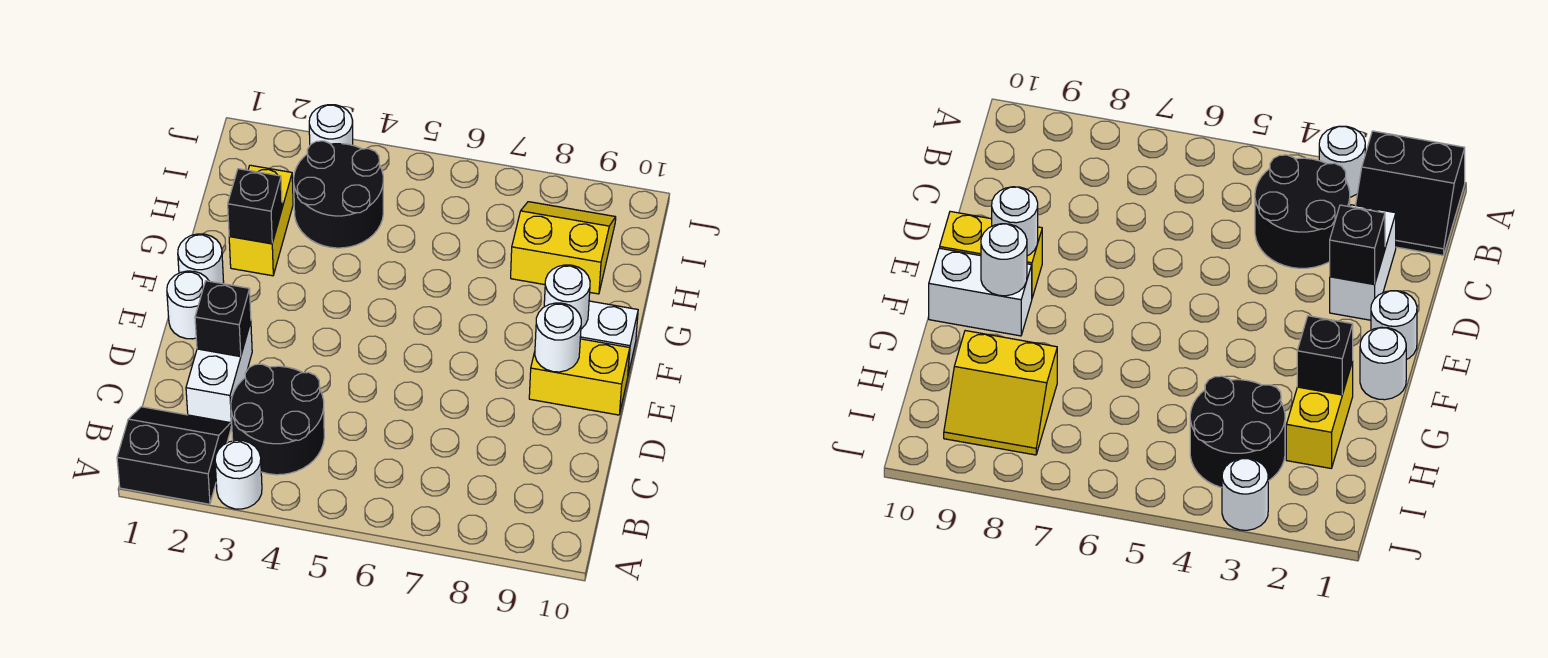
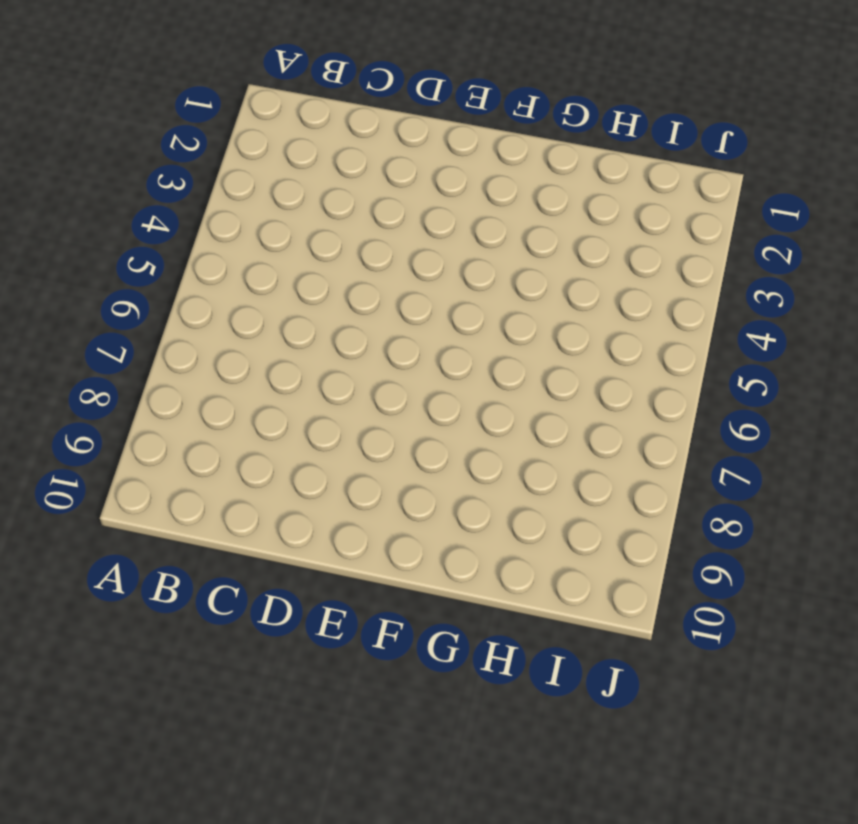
none -> black 2x2 slope [117,407,231,504]
none -> white 1x1 round brick [215,440,262,509]
none -> black 2x2 round brick [231,364,324,475]

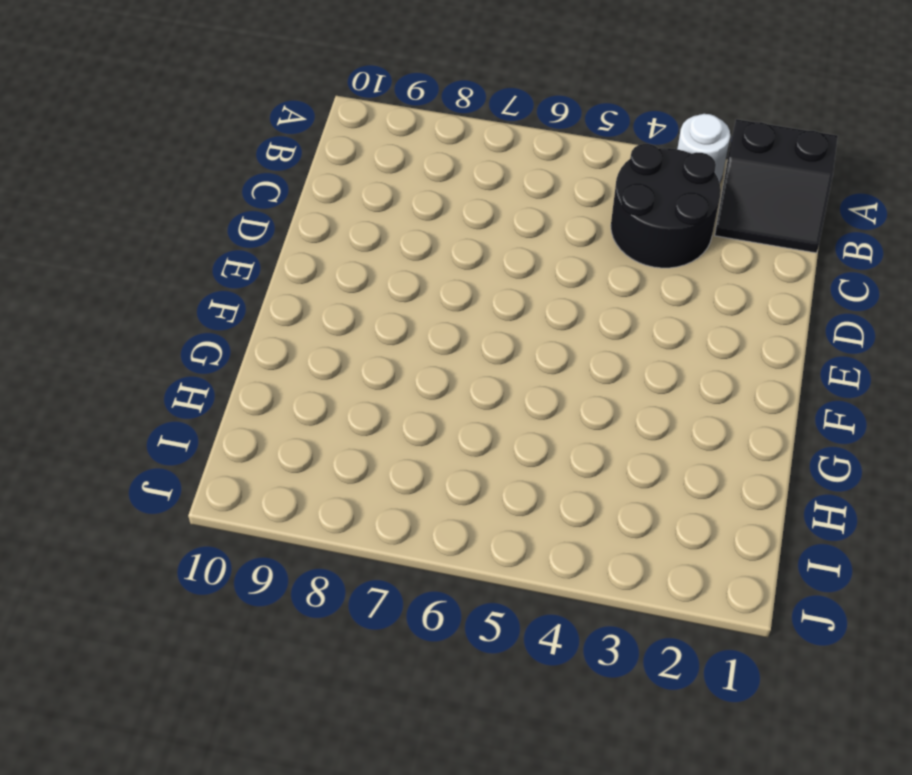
none -> white 1x2 brick [186,322,252,426]
none -> white 1x1 round brick [167,271,209,339]
none -> yellow 1x2 brick [529,339,630,415]

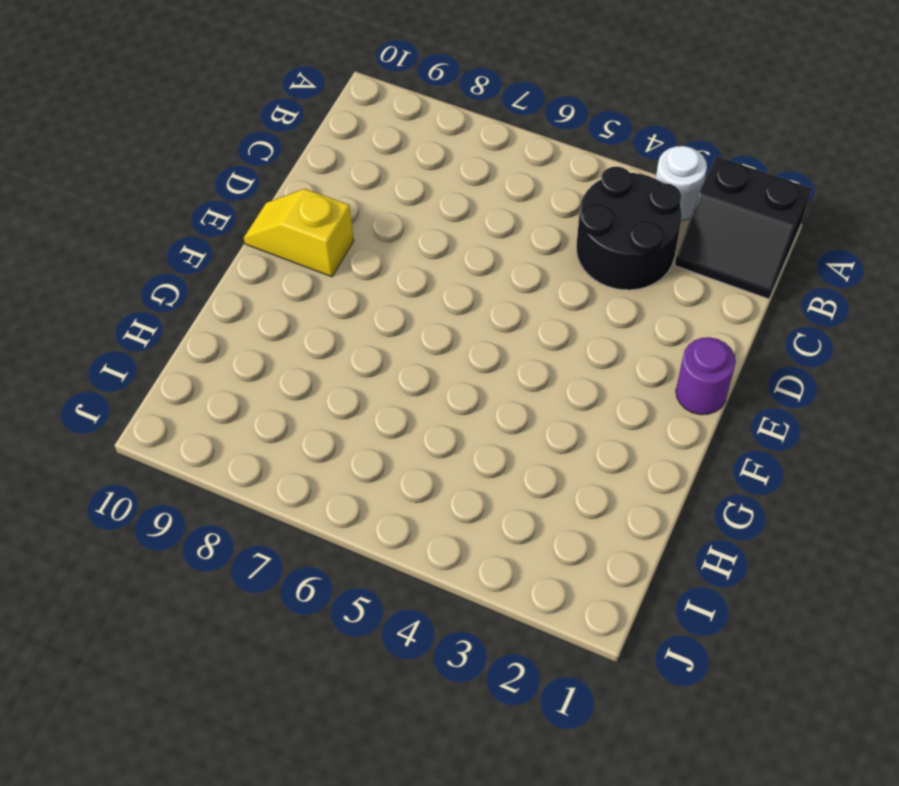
purple 1x1 round brick [676,337,736,415] -> white 1x1 round brick [167,271,209,339]
yellow 1x2 slope [244,189,354,277] -> yellow 1x2 brick [529,339,630,415]
none -> white 1x2 brick [186,322,252,426]
none -> white 1x1 round brick [178,234,224,284]
none -> white 1x2 brick [580,301,638,374]

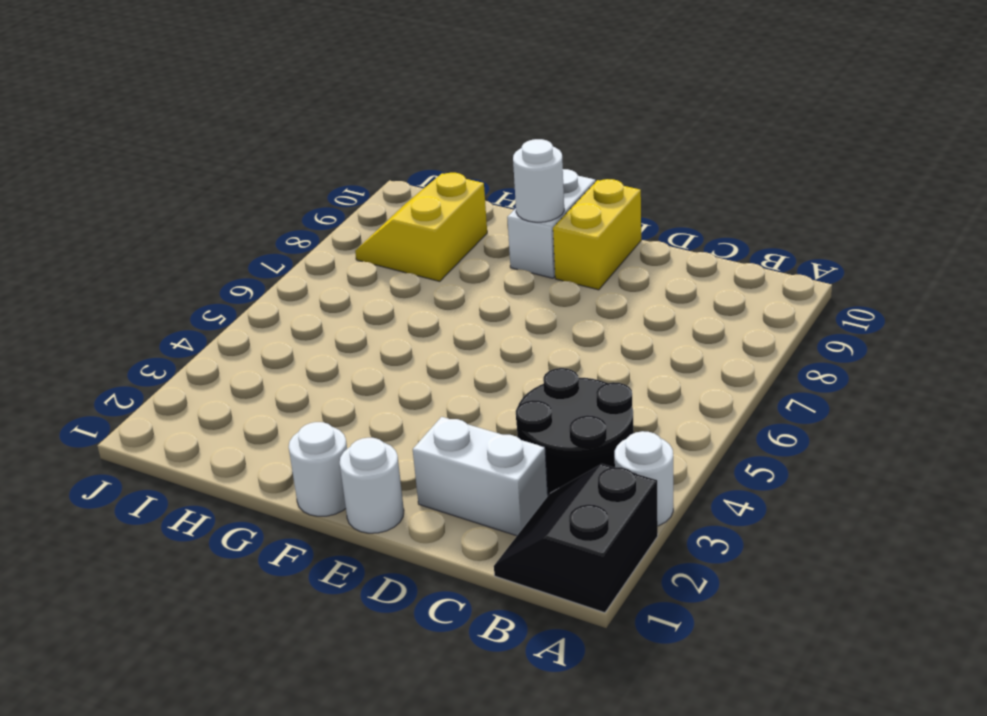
none -> yellow 1x2 brick [229,165,293,276]
none -> black 2x2 round brick [294,141,383,248]
none -> white 1x1 round brick [309,105,353,145]

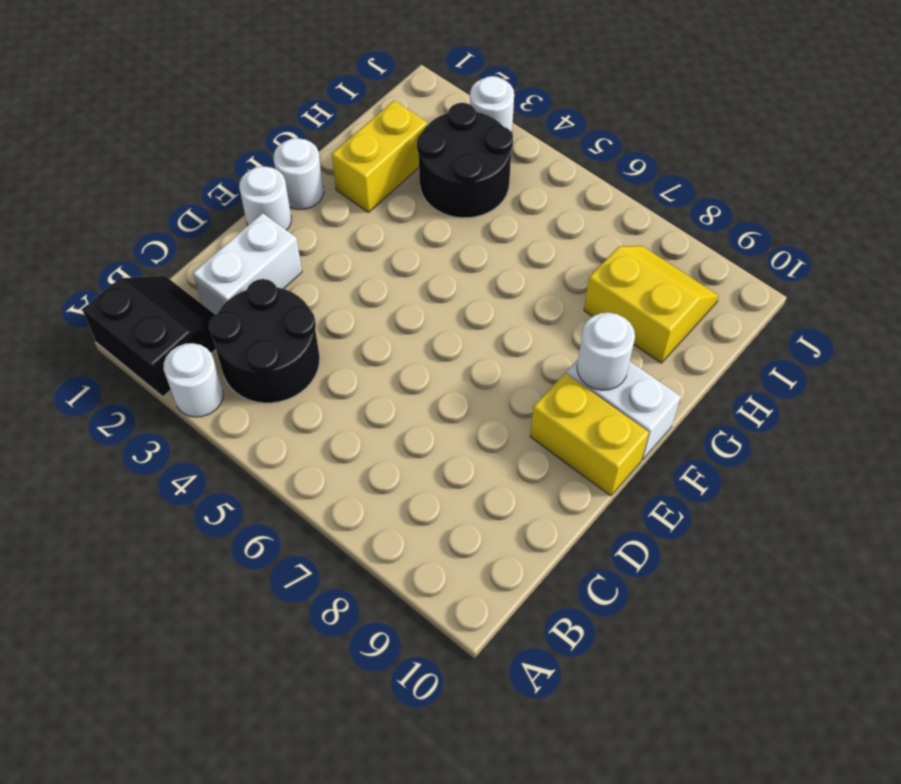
none -> black 1x1 brick [195,281,251,357]
none -> white 1x1 round brick [535,303,581,372]
none -> black 1x1 brick [228,169,282,244]

